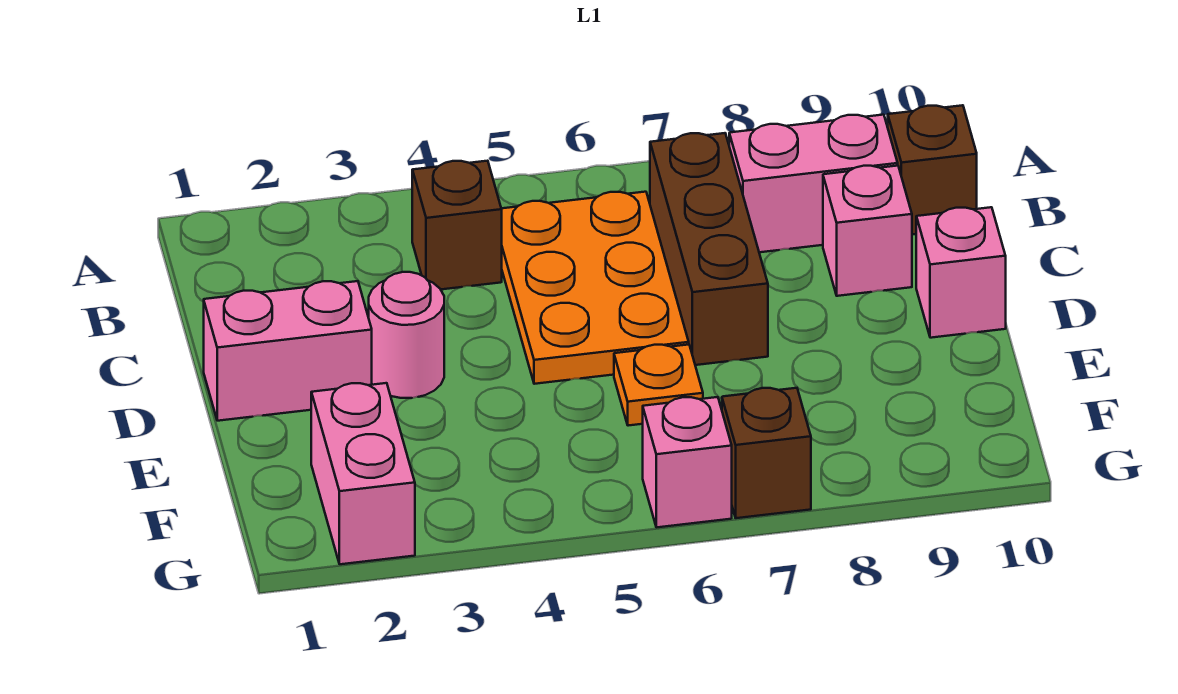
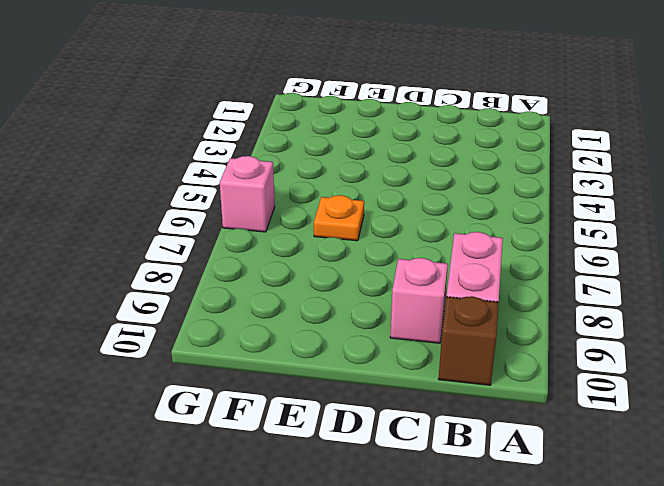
none -> brown 1x1 brick [412,161,502,289]
none -> orange 2x3 plate [501,192,689,384]
none -> brown 1x3 brick [650,133,768,365]

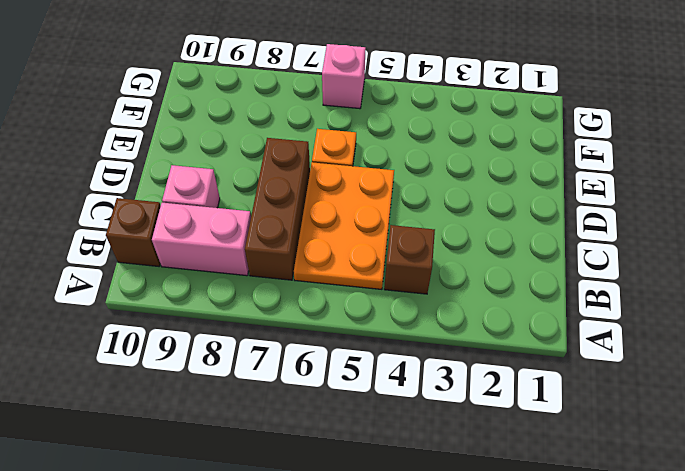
none -> pink 1x2 brick [204,281,372,421]
none -> pink 1x1 round brick [369,272,444,398]
none -> pink 1x1 brick [916,207,1006,338]

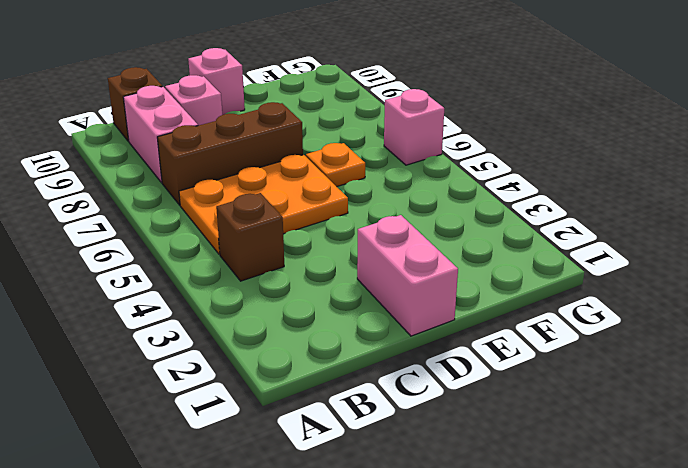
none -> pink 1x1 round brick [369,272,444,398]
none -> pink 1x2 brick [311,383,415,564]
none -> brown 1x1 brick [722,388,811,518]

